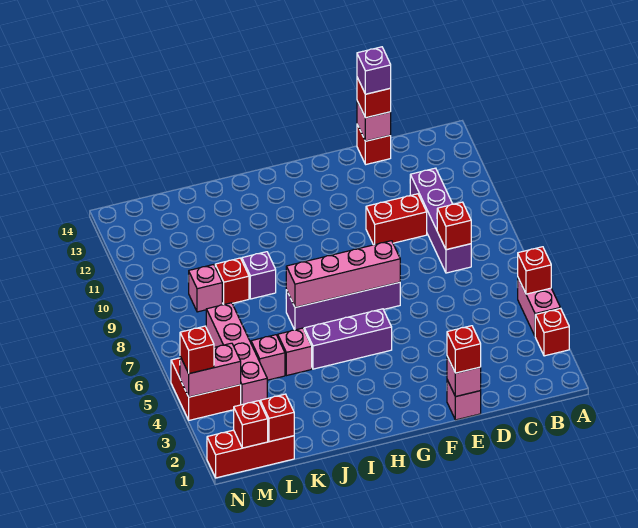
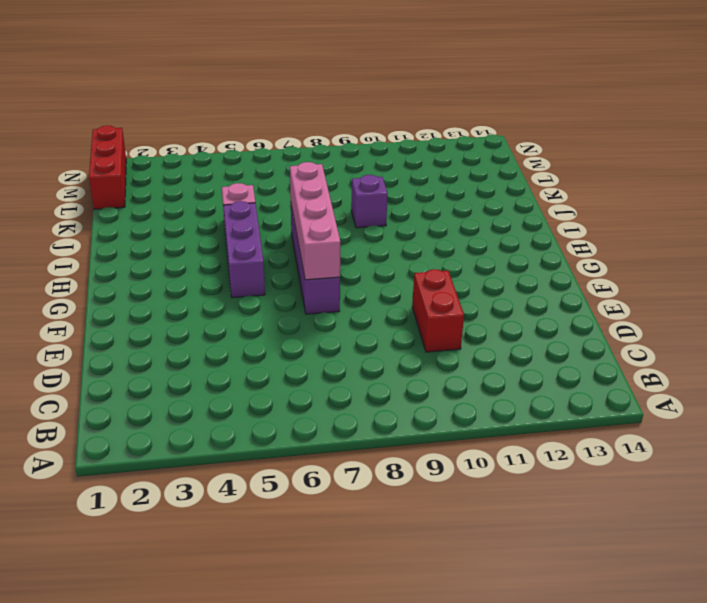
none -> red 1x1 brick [535,308,569,356]
none -> pink 1x2 brick [518,278,560,336]
none -> purple 1x4 brick [410,168,471,273]

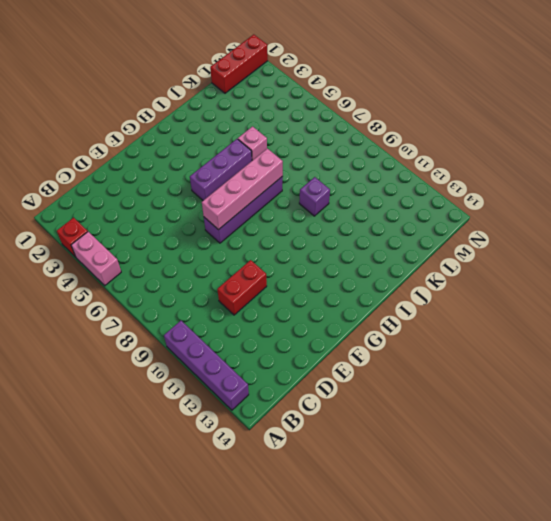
purple 1x4 brick [164,321,249,410] -> purple 1x4 brick moved to [410,168,471,273]
none -> red 1x1 brick [357,125,391,164]
none -> pink 1x1 brick [447,380,481,420]
none -> pink 1x1 brick [251,335,285,380]

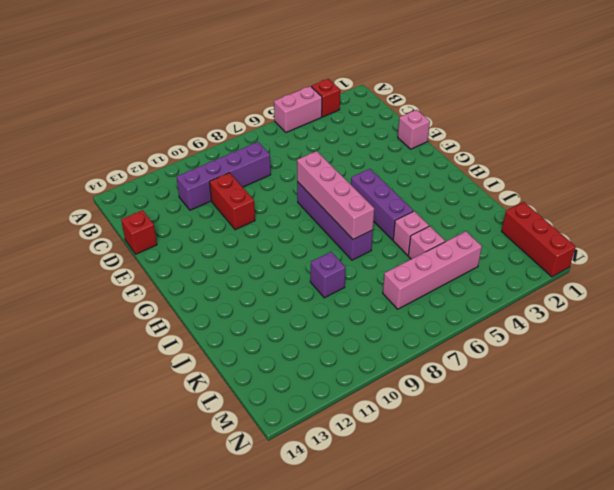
none -> red 1x1 brick [215,258,249,305]
none -> pink 1x1 brick [189,265,222,312]
none -> red 2x2 brick [171,358,241,420]

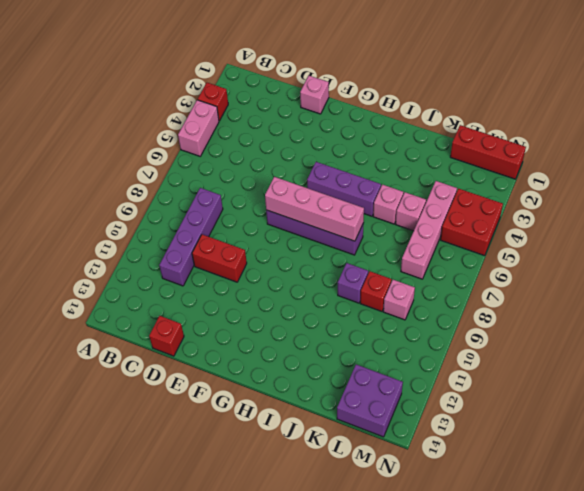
purple 2x2 brick [337,364,403,437] -> none
none -> red 1x1 brick [518,247,551,294]
none -> red 1x1 brick [437,202,471,250]
none -> pink 1x1 brick [357,101,391,141]

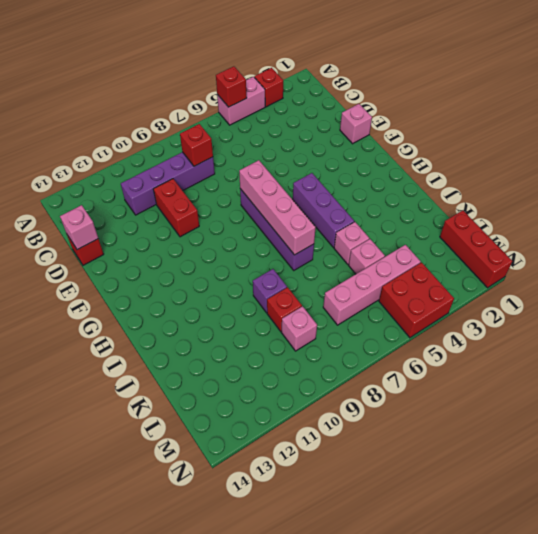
none -> pink 1x1 brick [447,357,481,397]
none -> red 1x1 brick [260,394,294,442]
none -> red 1x1 brick [234,401,268,448]

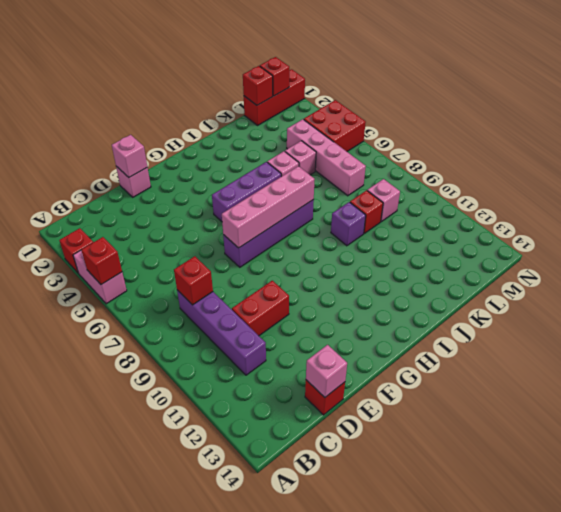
none -> pink 1x2 brick [180,343,241,397]
none -> red 1x1 brick [357,78,391,118]
none -> red 1x1 brick [447,326,481,373]

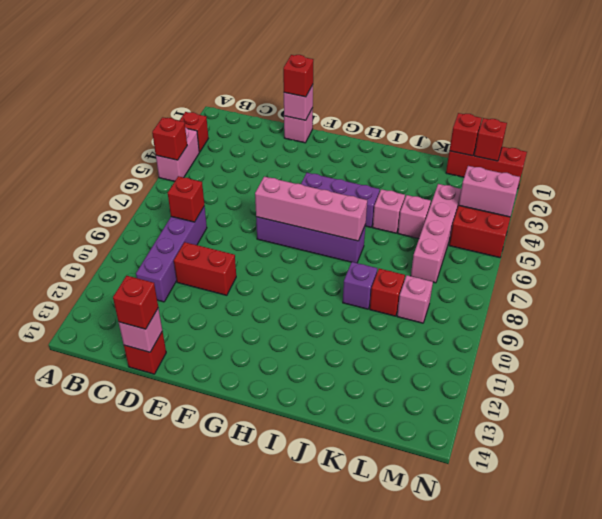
none -> red 1x1 brick [180,326,214,374]
none -> purple 1x1 brick [357,47,391,94]

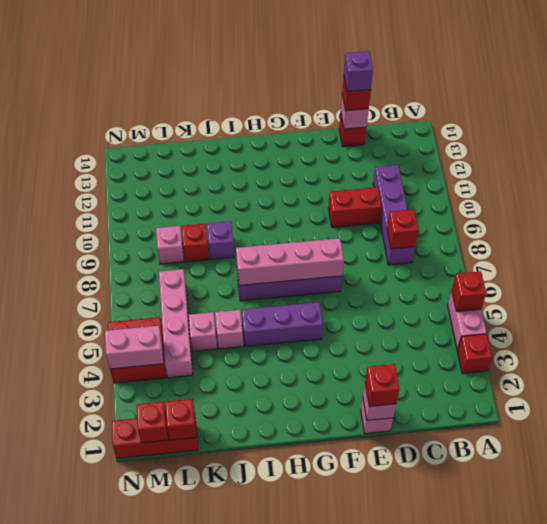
none -> red 1x1 brick [180,326,214,374]

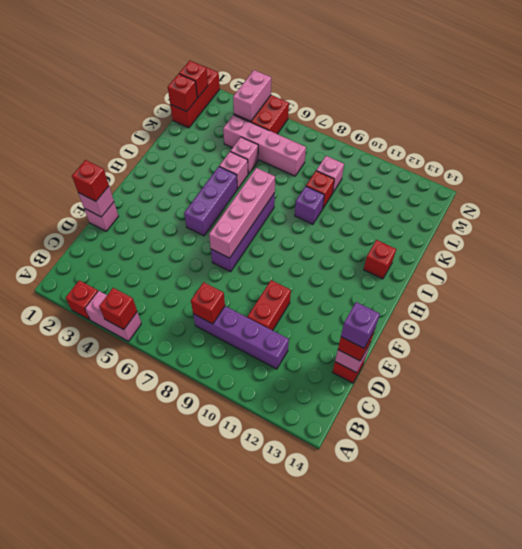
red 1x1 brick [364,240,396,279] -> red 1x1 brick moved to [180,326,214,374]

